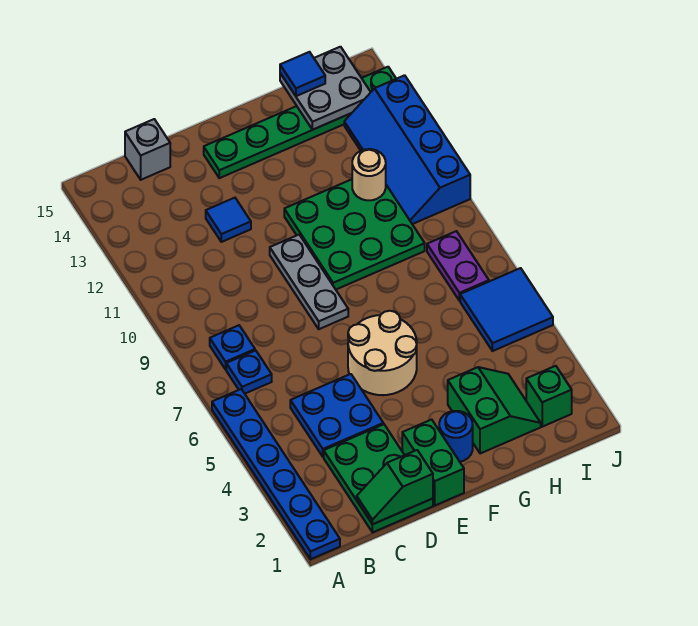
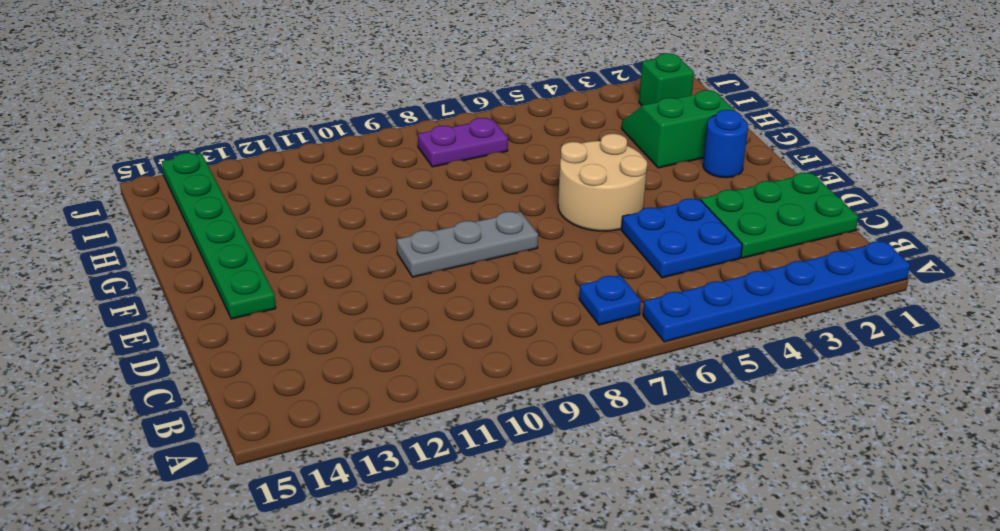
none -> blue 1x1 plate [210,325,255,369]
none -> grey 1x1 brick [125,119,170,180]
none -> blue 1x1 tile [206,198,251,242]

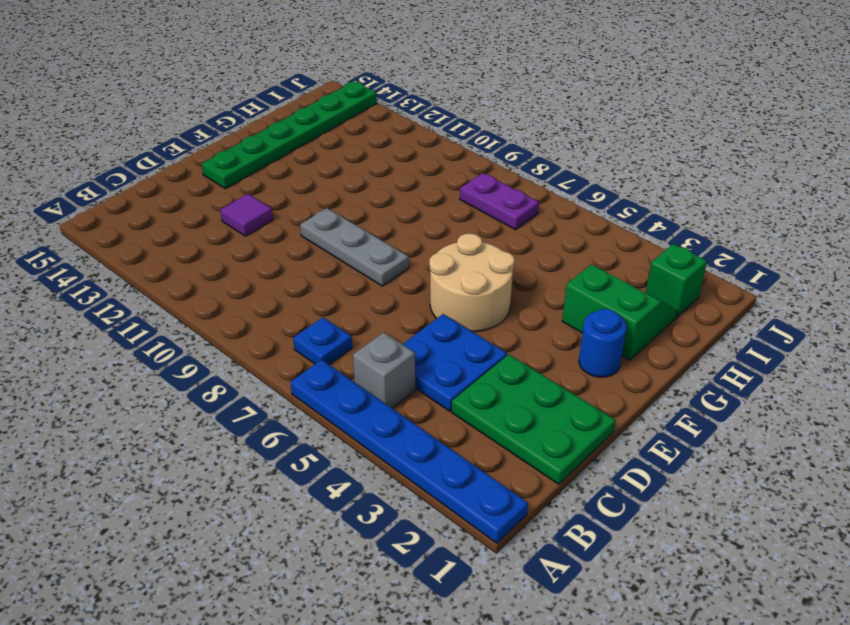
grey 1x1 brick [353,332,415,408] -> grey 1x1 brick moved to [125,119,170,180]
purple 1x1 tile [220,194,273,236] -> blue 1x1 tile [206,198,251,242]
none -> blue 1x1 plate [210,325,255,369]
none -> green 1x2 brick [402,420,464,505]
none -> green 3x3 plate [284,179,425,289]

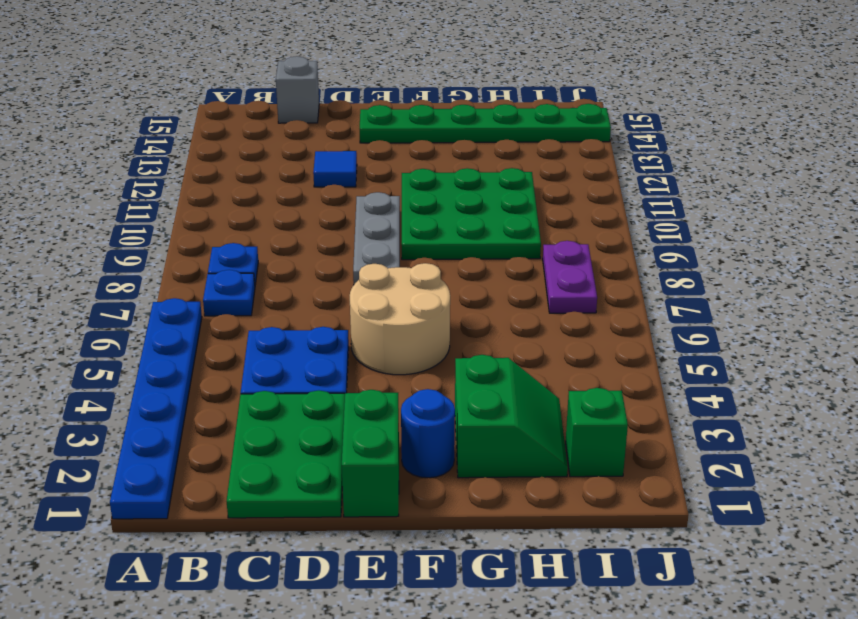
none -> blue 2x2 tile [460,268,553,351]
none -> blue 2x4 slope [344,75,470,224]
none -> green 1x2 slope [357,450,433,524]

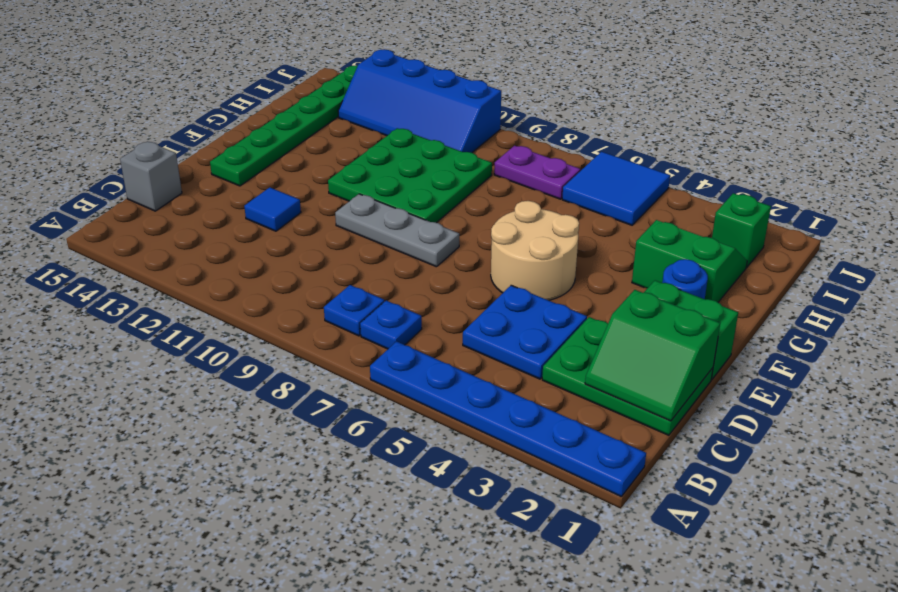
green 2x2 slope [585,290,720,421] -> green 1x2 slope [357,450,433,524]
none -> tan 1x1 round brick [352,149,386,200]
none -> grey 2x2 plate [280,47,371,130]
none -> blue 1x1 tile [280,52,325,96]

